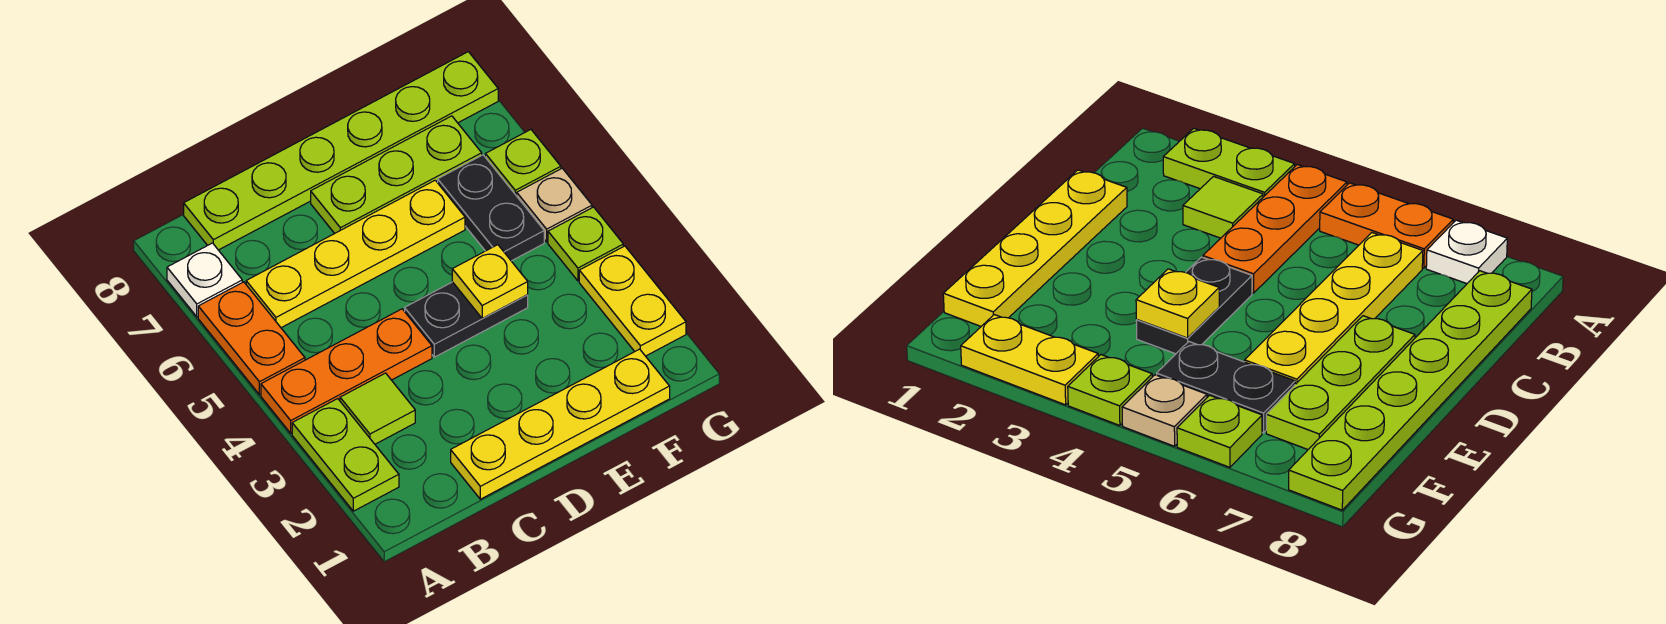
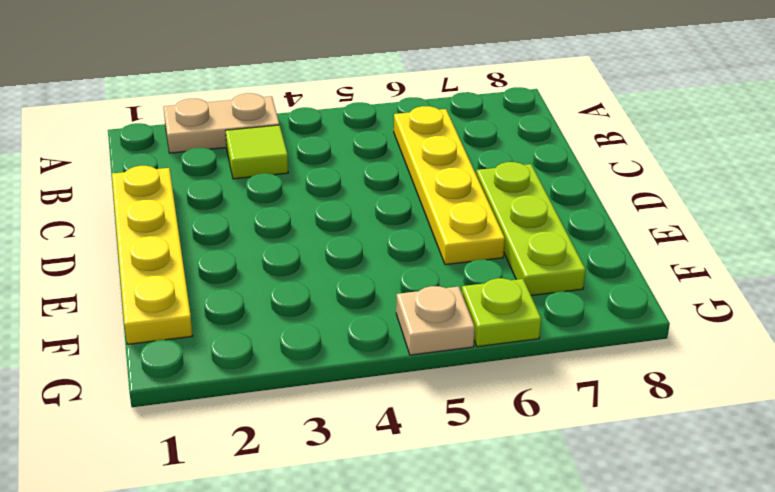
tan 1x2 plate [164,93,279,153] -> lime 1x2 plate [292,399,399,511]
none -> orange 1x3 plate [261,309,432,433]
none -> orange 1x2 plate [198,282,305,395]
none -> white 1x1 plate [167,243,242,317]

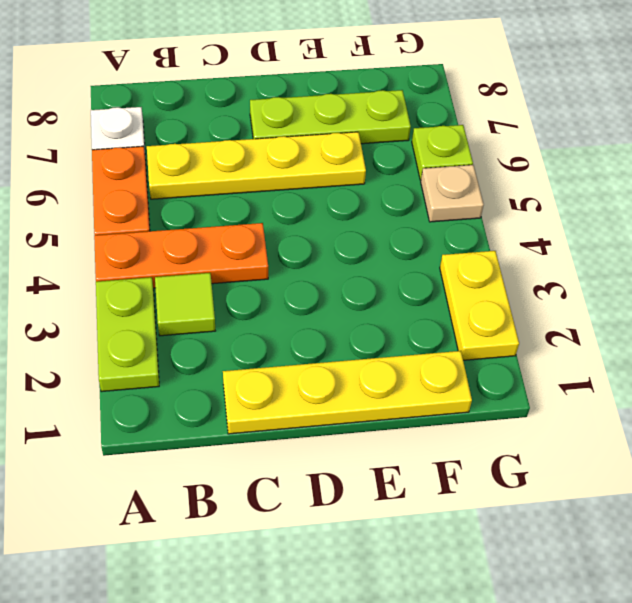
none -> lime 1x6 plate [184,52,498,250]
none -> black 1x2 plate [405,282,528,357]
none -> black 1x2 plate [438,155,544,261]

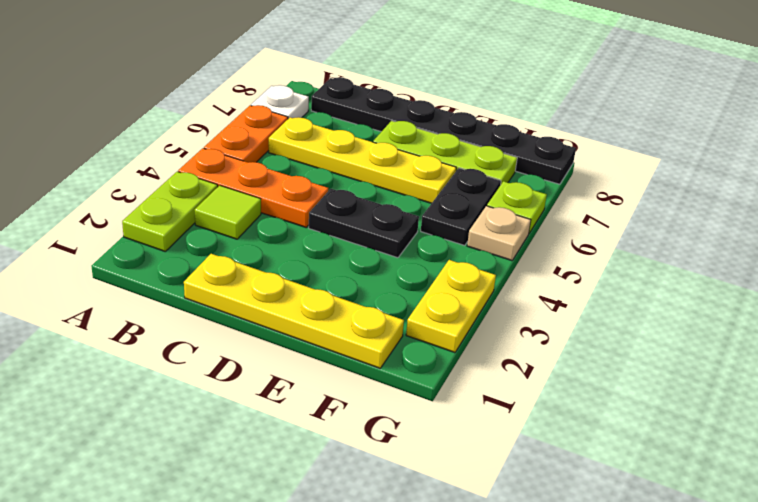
black 1x6 plate [311,78,576,184] -> lime 1x6 plate [184,52,498,250]
none -> lime 1x1 plate [548,207,623,281]
none -> yellow 1x1 plate [452,245,528,318]

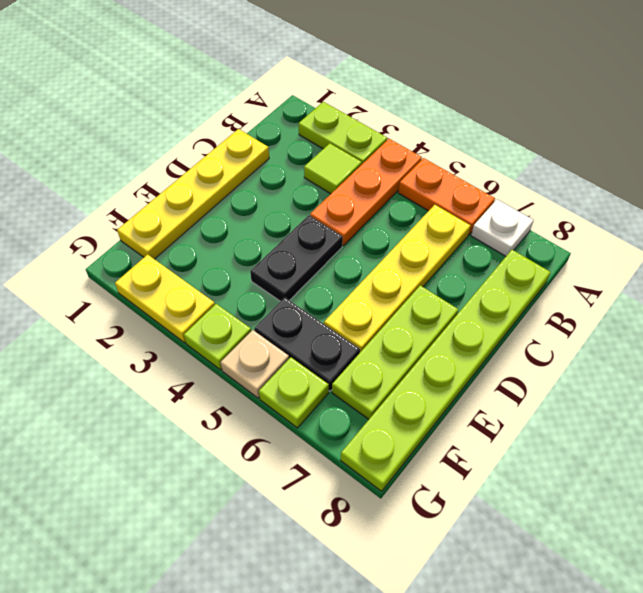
none -> yellow 1x1 plate [452,245,528,318]

